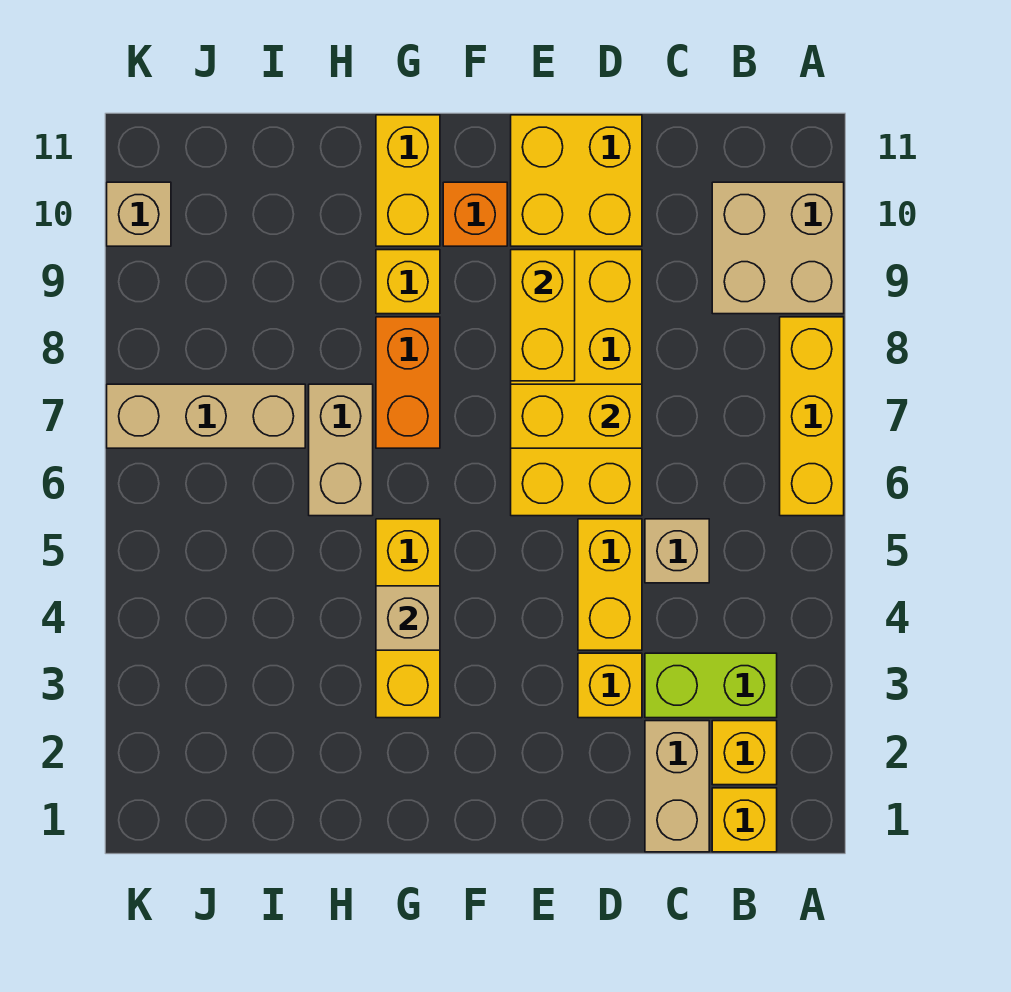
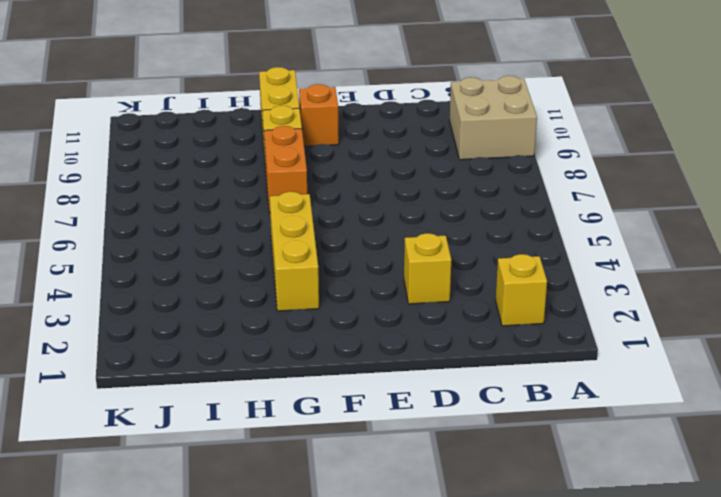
none -> yellow 1x3 brick [780,317,844,516]
none -> yellow 1x1 brick [712,788,777,852]
none -> lime 1x2 brick [645,653,777,718]

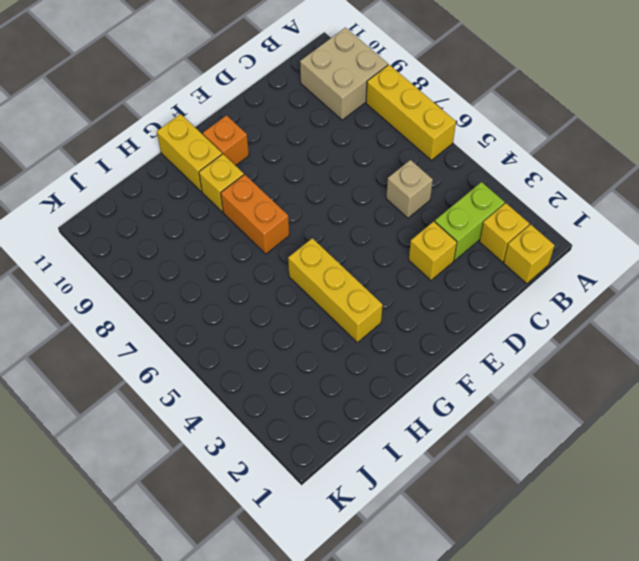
none -> tan 1x2 brick [645,721,709,852]
none -> yellow 1x2 brick [578,519,642,650]
none -> yellow 2x4 brick [511,250,642,516]

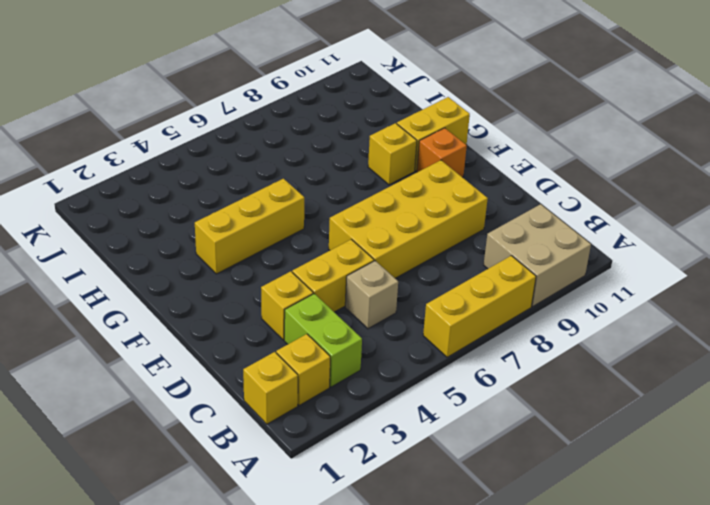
none -> tan 1x2 brick [645,721,709,852]
none -> yellow 2x2 brick [511,115,642,246]
none -> orange 1x2 brick [376,317,440,448]

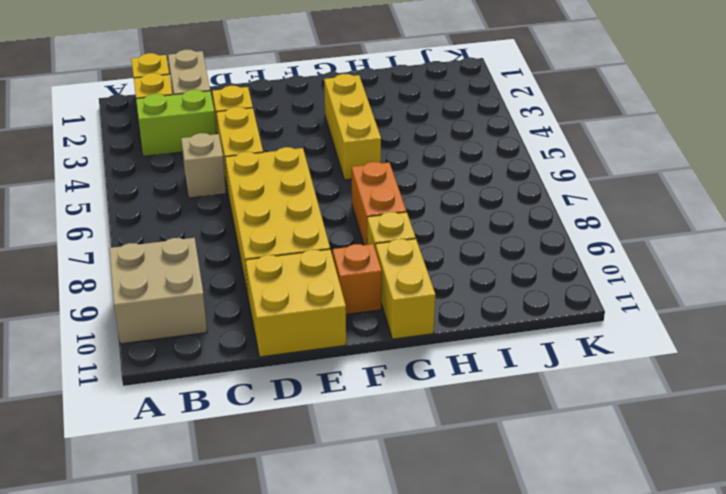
none -> yellow 1x3 brick [780,317,844,516]
none -> tan 1x2 brick [309,384,373,516]
none -> tan 1x3 brick [107,384,305,448]

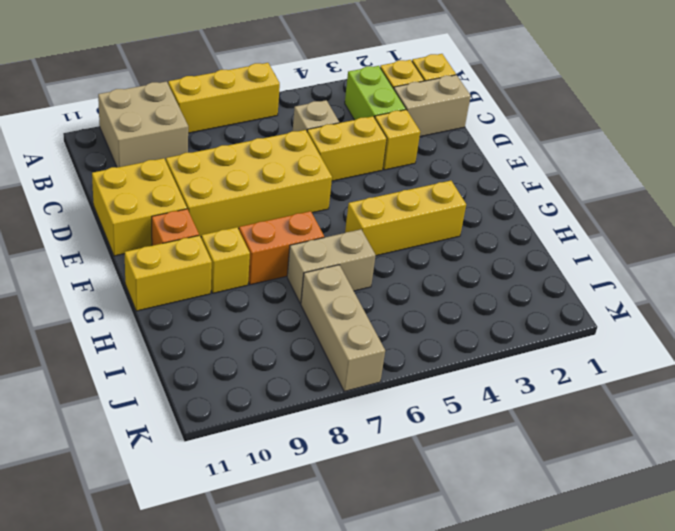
none -> tan 1x1 brick [107,182,171,246]
none -> yellow 1x2 brick [511,384,642,448]
none -> yellow 1x2 brick [511,250,575,381]

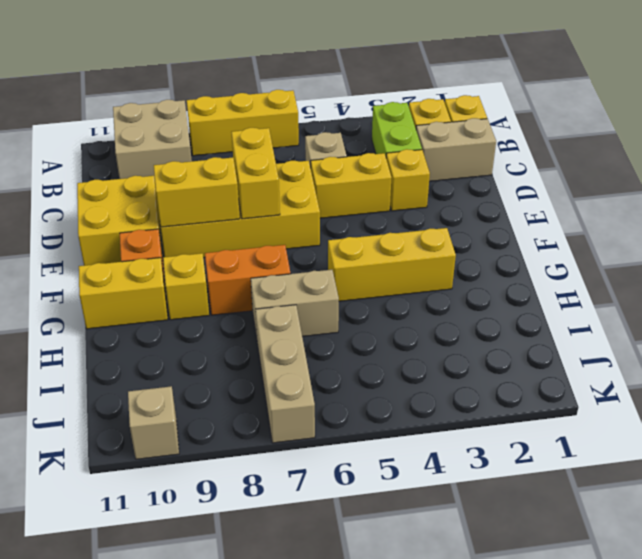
none -> tan 1x1 brick [376,586,440,650]

